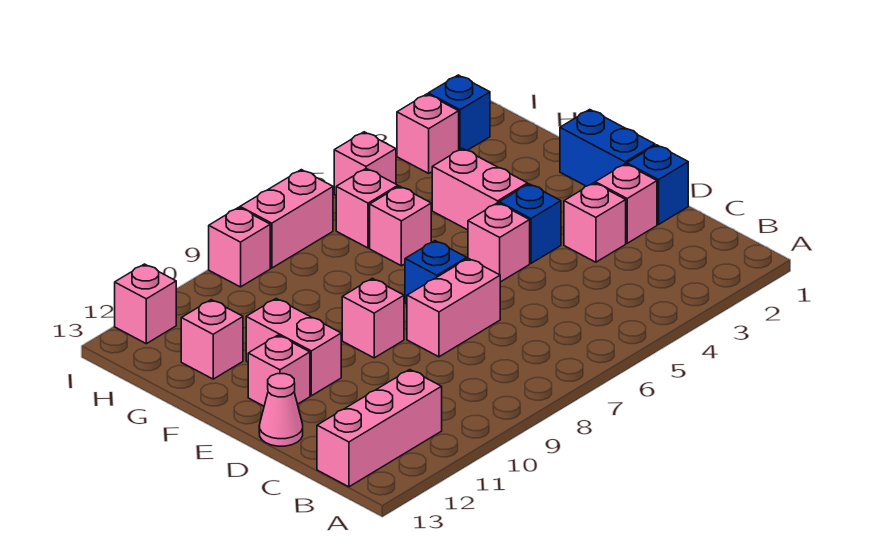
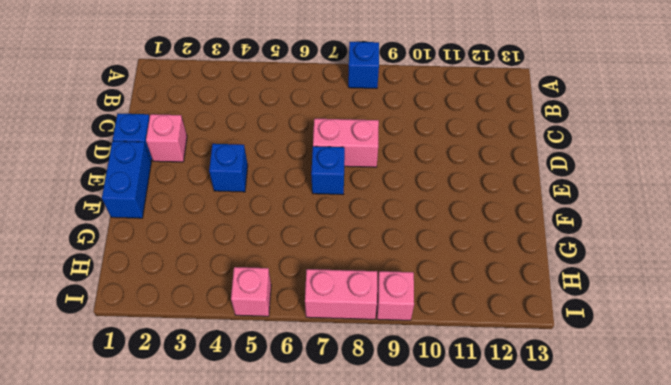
blue 1x1 brick [348,42,379,88] -> blue 1x1 brick moved to [428,75,490,150]
none -> pink 1x3 brick [317,370,442,487]
none -> pink 1x1 brick [564,183,626,262]
none -> pink 1x1 cone [259,374,303,446]

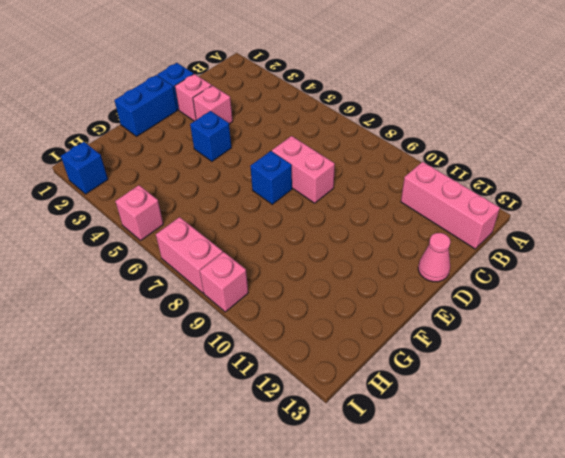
none -> pink 1x1 brick [468,203,530,282]
none -> pink 1x1 brick [342,278,404,358]
none -> pink 1x2 brick [246,299,341,396]

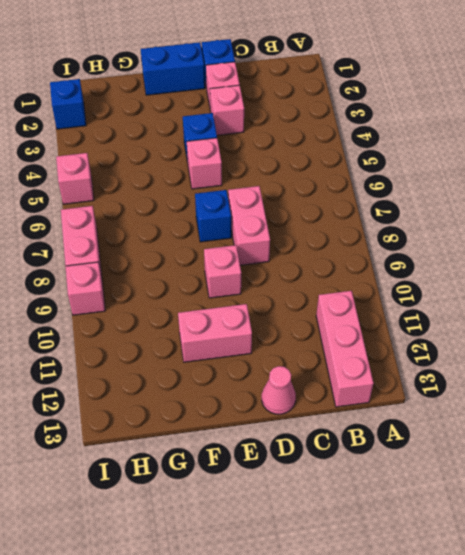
none -> pink 1x1 brick [248,335,310,406]
none -> pink 1x2 brick [432,148,528,230]
none -> pink 1x1 brick [370,186,431,266]

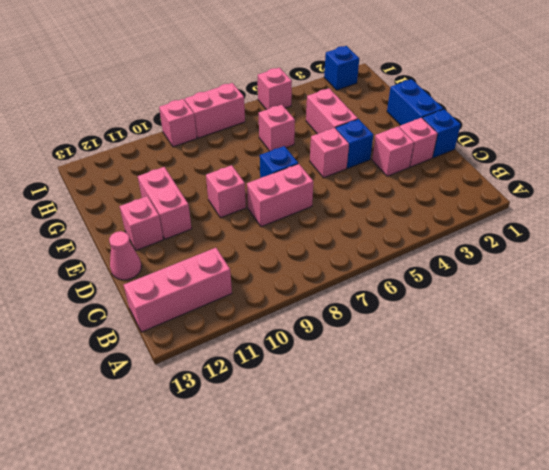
none -> pink 1x1 brick [181,300,243,379]
none -> pink 1x1 brick [336,169,398,248]
none -> pink 1x1 brick [397,94,459,173]

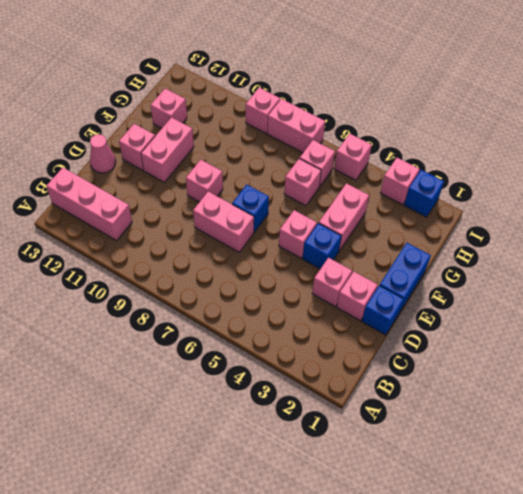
none -> pink 1x1 brick [115,264,176,344]

